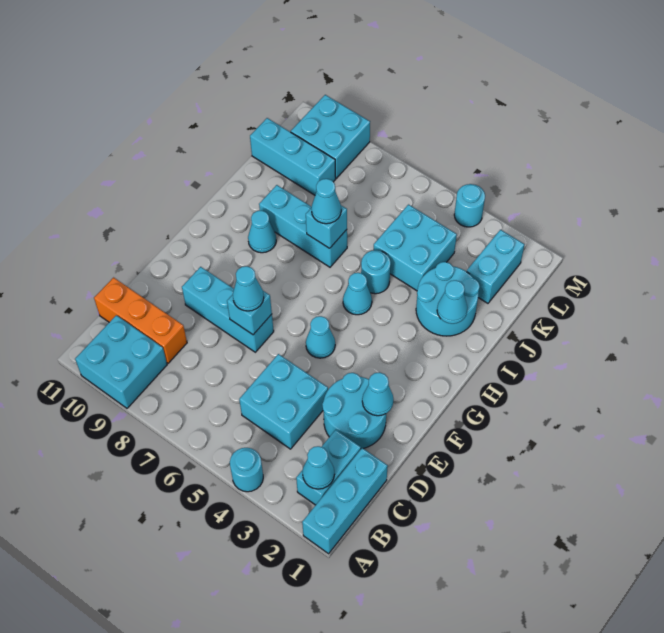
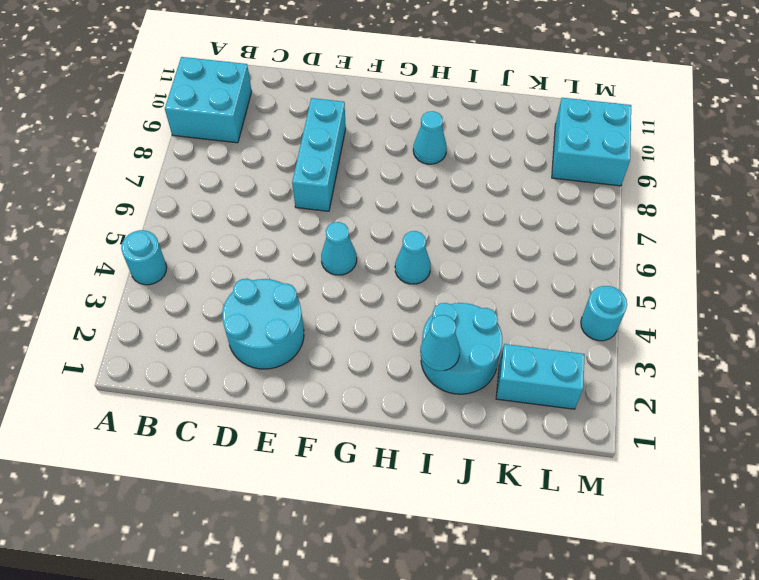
none -> cyan 1x3 brick [302,448,388,554]
none -> cyan 1x2 brick [296,430,361,505]
none -> cyan 2x2 brick [239,354,328,449]

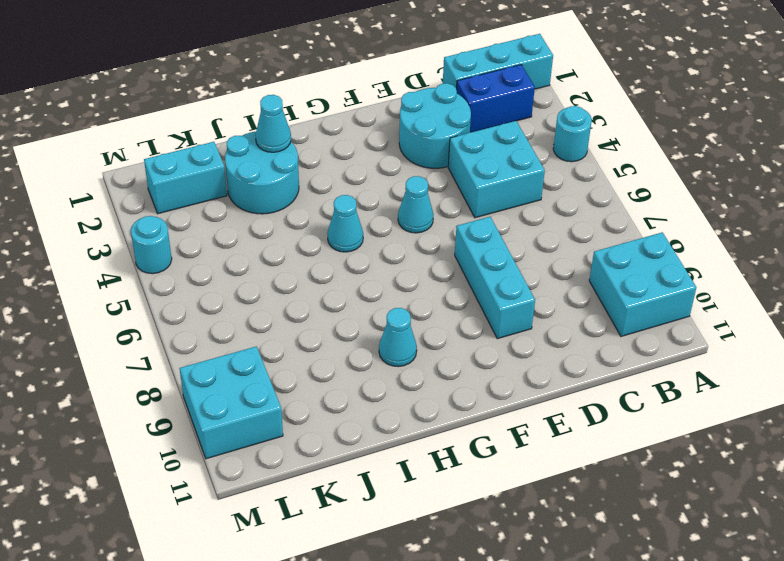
blue 1x2 brick [456,65,535,133] -> cyan 1x2 brick [296,430,361,505]
none -> orange 1x3 brick [94,278,187,363]
none -> cyan 1x1 round brick [361,250,391,294]
none -> cyan 1x3 brick [259,185,347,267]

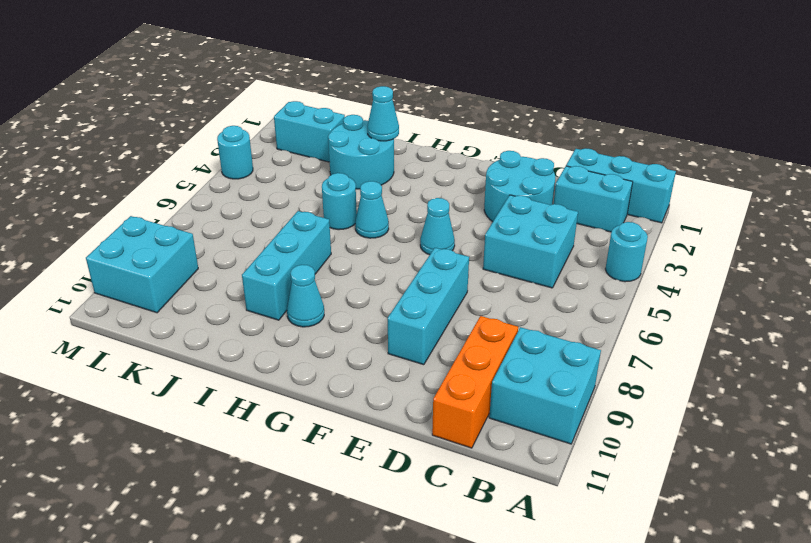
none -> cyan 2x2 brick [374,205,457,291]
none -> cyan 1x3 brick [250,118,336,195]
none -> cyan 1x1 cone [302,446,334,489]

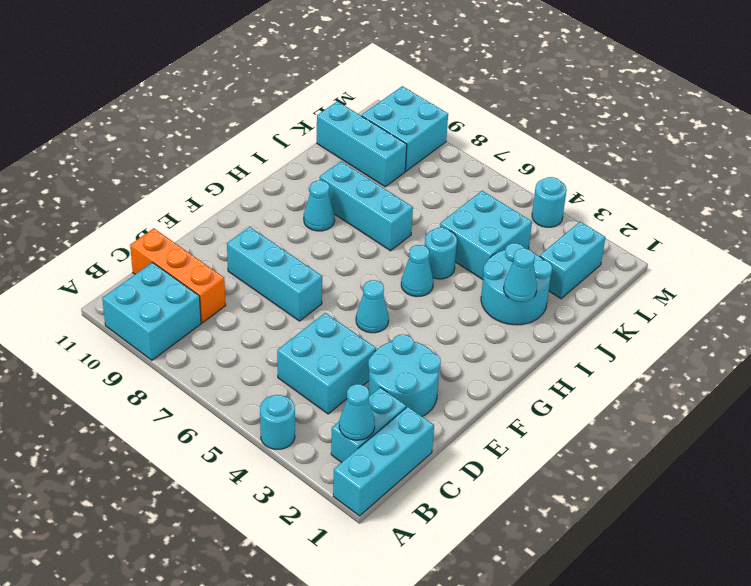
none -> cyan 1x1 cone [362,372,393,416]
none -> cyan 1x1 brick [227,291,272,335]
none -> cyan 1x1 brick [306,205,347,248]

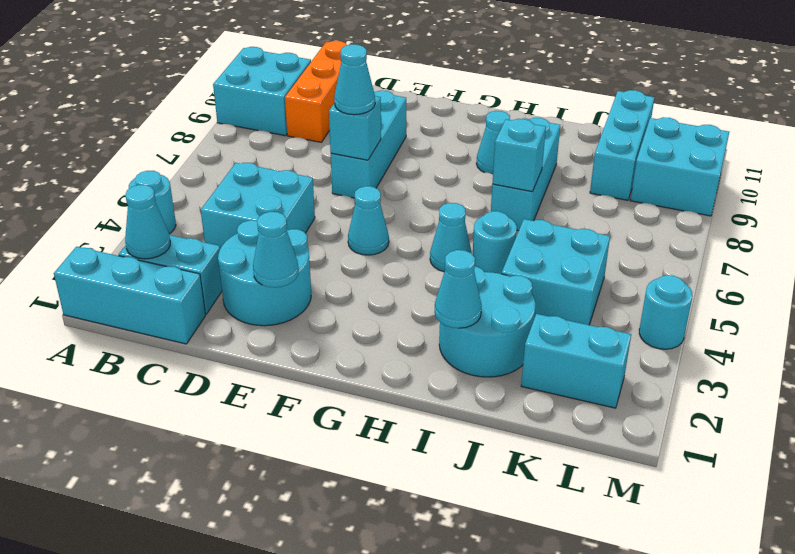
none -> cyan 1x1 cone [311,179,341,224]

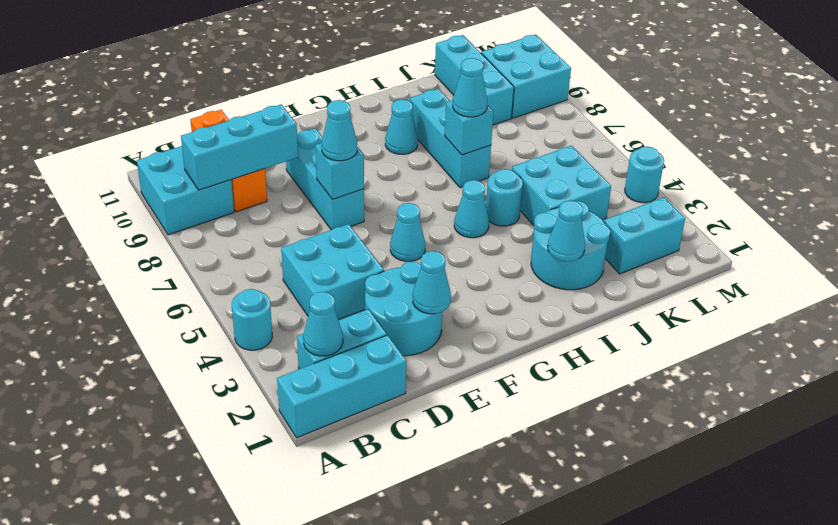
cyan 1x3 brick [181,104,298,190] -> none

